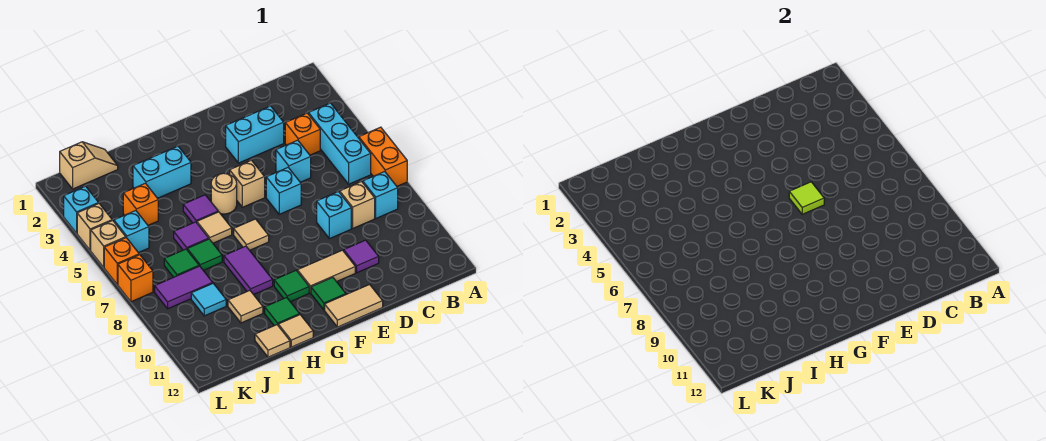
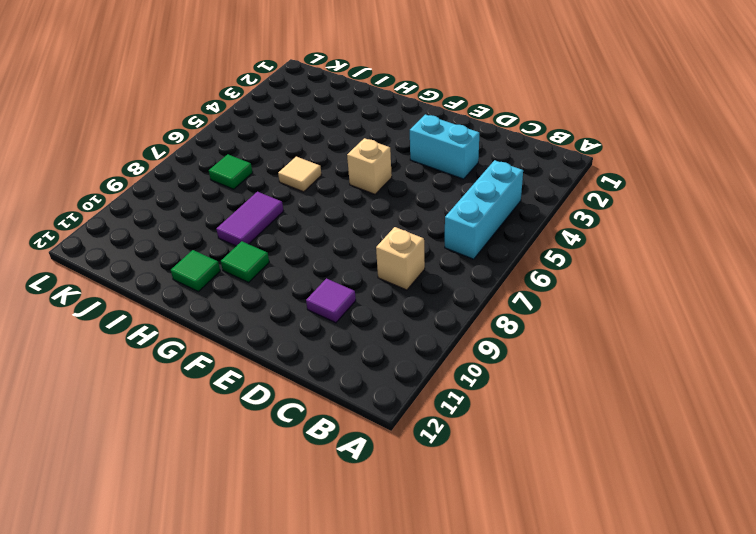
none -> orange 1x2 brick [359,127,407,186]
none -> cyan 1x1 brick [363,172,398,218]
none -> orange 1x1 brick [285,113,320,155]
none -> cyan 1x1 brick [276,140,311,182]

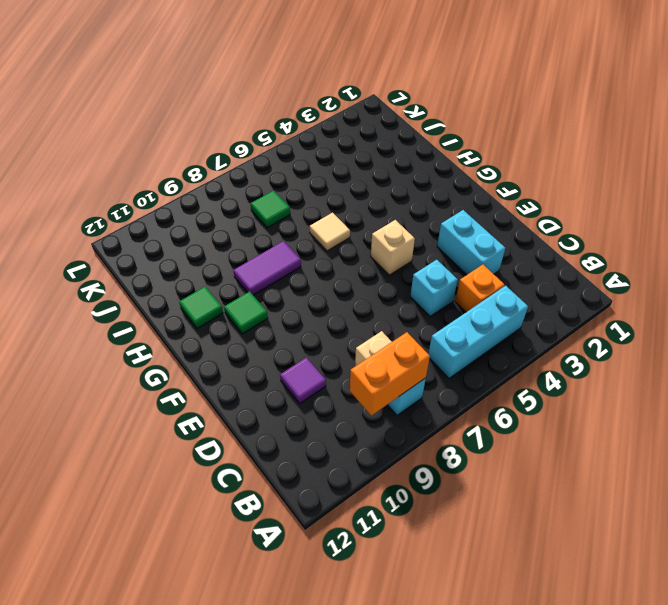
orange 1x2 brick [350,332,430,415] -> orange 1x2 brick moved to [359,127,407,186]
none -> cyan 1x1 brick [317,192,351,239]
none -> cyan 1x1 brick [266,168,301,214]
none -> tan 1x2 tile [297,250,355,293]
none -> tan 1x2 tile [325,285,383,327]

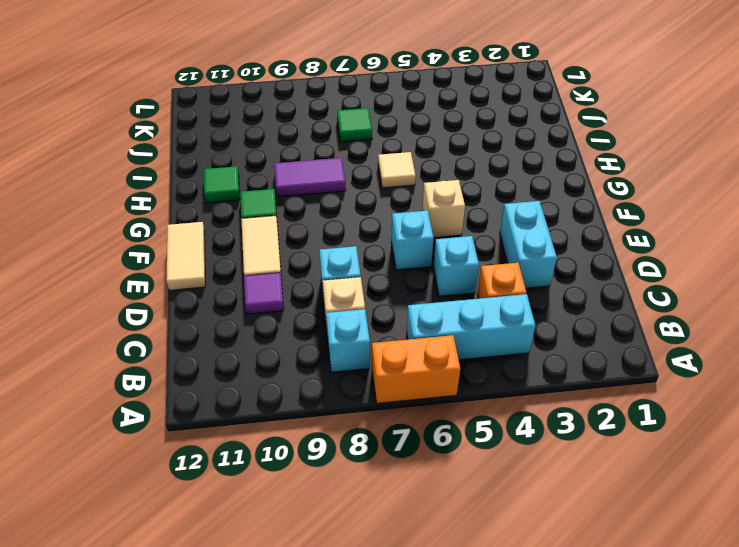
none -> green 1x1 tile [311,278,346,310]
none -> tan 1x1 round brick [211,173,237,214]
none -> tan 1x1 tile [234,219,269,250]
none -> cyan 1x2 brick [133,146,191,198]

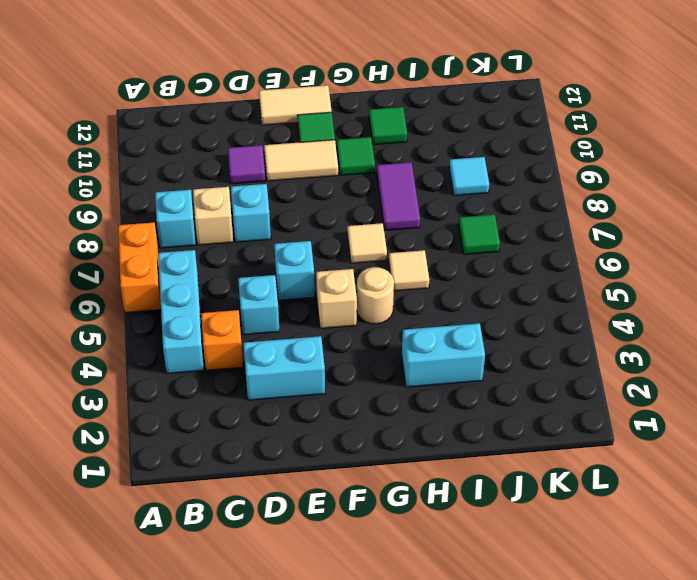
none -> purple 1x1 tile [183,195,218,223]
none -> tan 1x1 tile [278,315,313,347]
none -> purple 1x1 tile [174,222,209,250]
none -> green 1x1 tile [187,239,222,270]

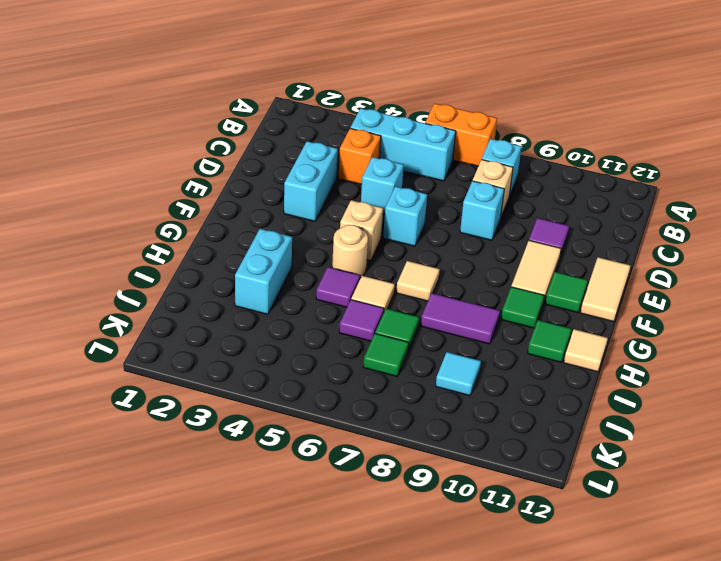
none -> tan 1x1 tile [228,291,263,323]
none -> tan 1x1 tile [255,325,290,357]
none -> tan 1x2 slope [60,142,118,189]
none -> orange 1x1 brick [123,183,158,225]

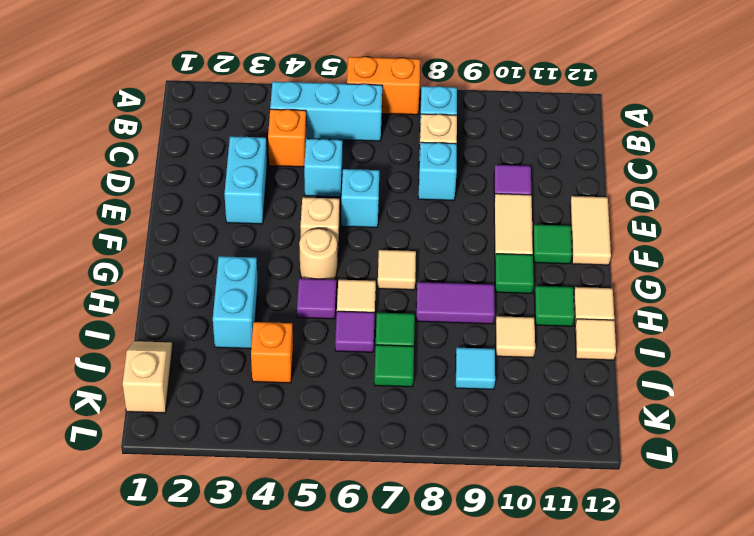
none -> purple 1x2 tile [155,266,213,309]
none -> cyan 1x1 brick [114,211,149,253]
none -> cyan 1x1 brick [64,186,99,233]
none -> tan 1x1 brick [77,204,112,250]

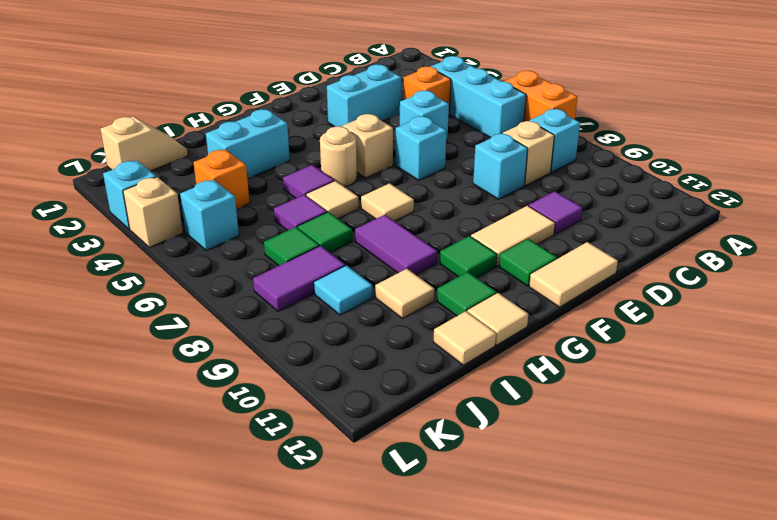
none -> tan 1x1 brick [91,221,126,267]
none -> orange 1x1 brick [104,238,139,285]
none -> orange 1x1 brick [118,255,153,302]
none -> lime 1x1 tile [789,182,824,214]

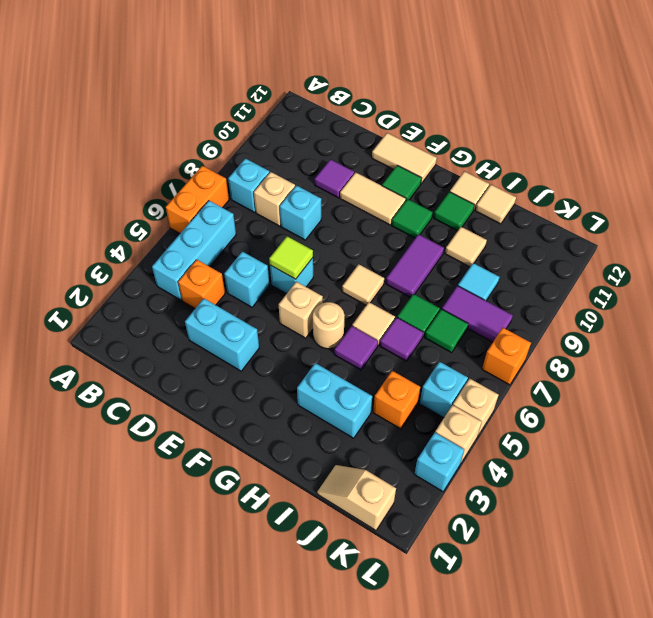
none -> orange 1x1 brick [104,238,139,285]

